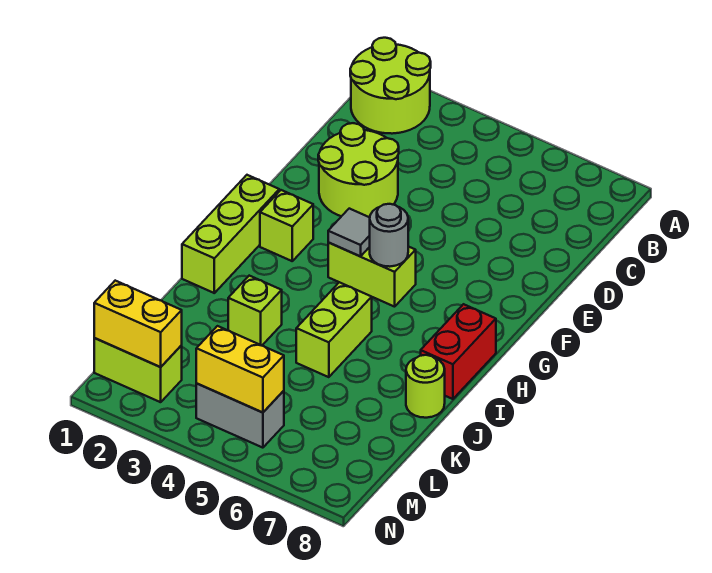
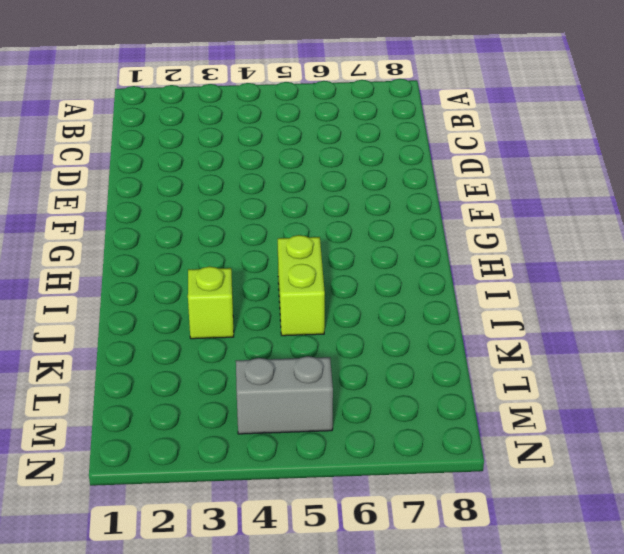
none -> lime 2x2 round brick [350,38,431,134]
none -> lime 2x2 round brick [318,123,399,217]
none -> lime 1x3 brick [182,175,279,293]

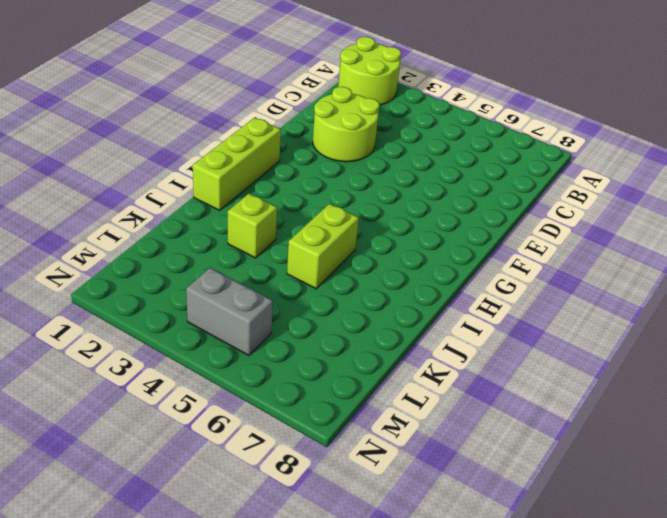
none -> lime 1x1 brick [260,190,313,261]
none -> lime 1x2 brick [328,243,416,307]
none -> red 1x2 brick [421,304,496,399]

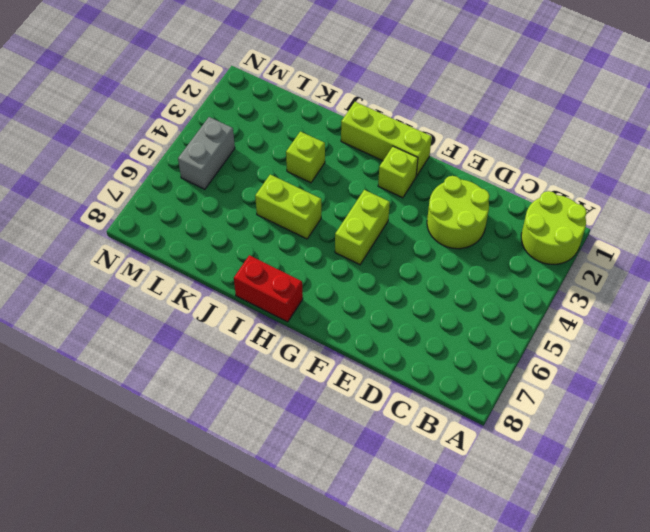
none -> lime 1x1 round brick [406,355,445,418]
none -> lime 1x2 brick [94,338,182,402]
none -> grey 1x1 tile [328,209,370,256]

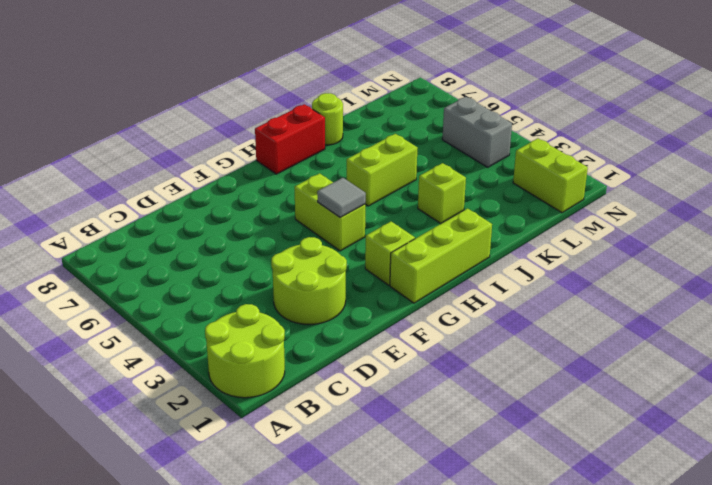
none -> grey 1x1 round brick [370,204,408,267]
none -> yellow 1x2 brick [94,281,182,367]
none -> yellow 1x2 brick [196,326,284,413]

